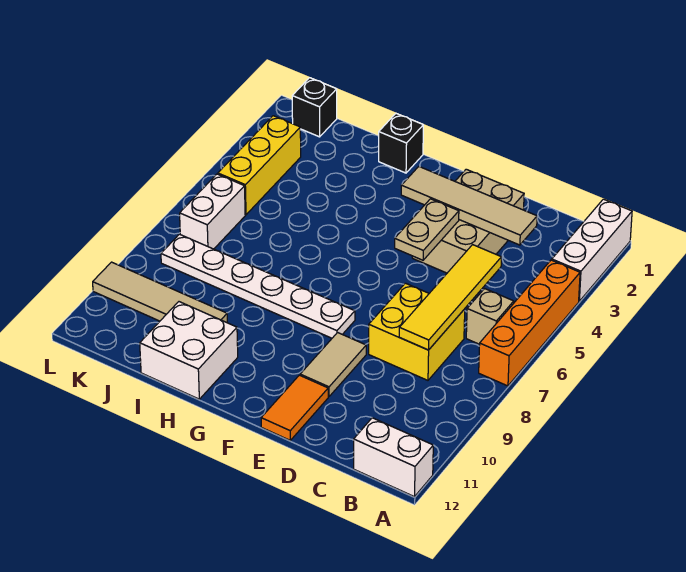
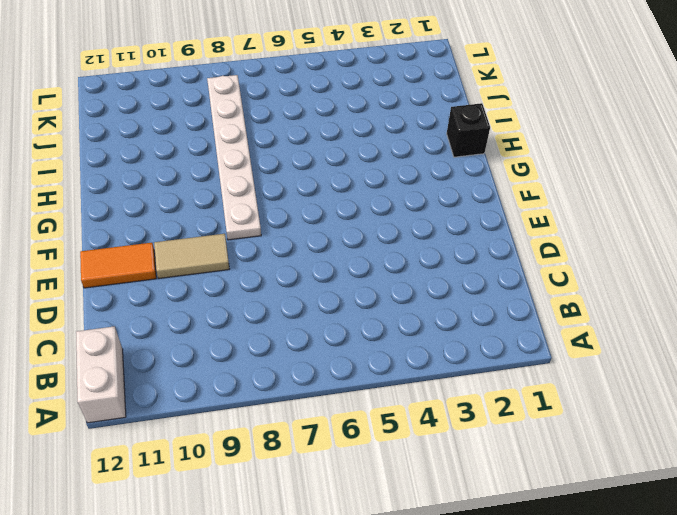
none -> white 1x3 brick [552,199,632,301]
none -> orange 1x4 brick [479,260,580,386]
none -> tan 1x1 brick [466,289,514,344]

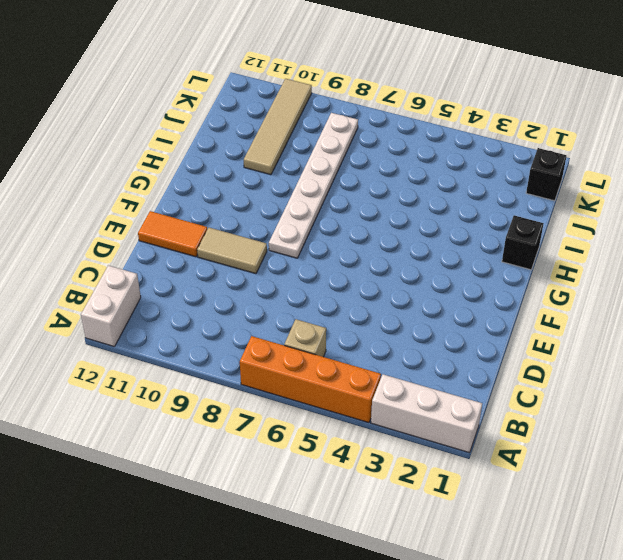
none -> yellow 2x2 brick [369,283,465,380]
none -> tan 2x3 brick [412,169,524,273]
none -> white 2x2 brick [140,302,238,399]

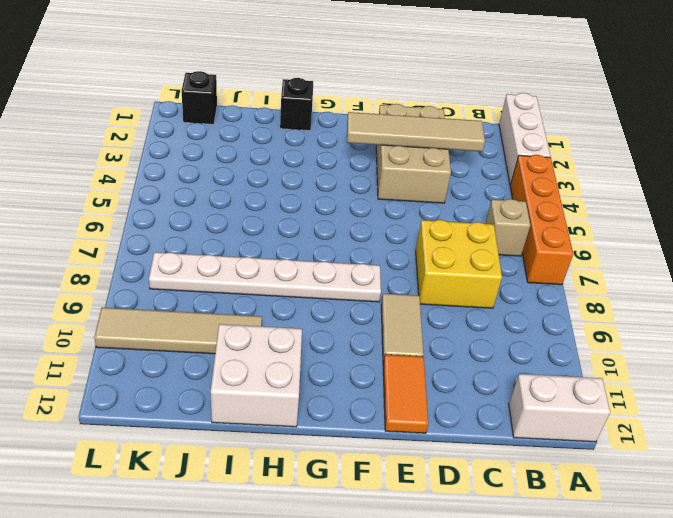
none -> yellow 1x3 brick [218,116,301,215]
none -> white 1x2 brick [180,174,245,249]
none -> yellow 1x4 tile [399,245,501,350]

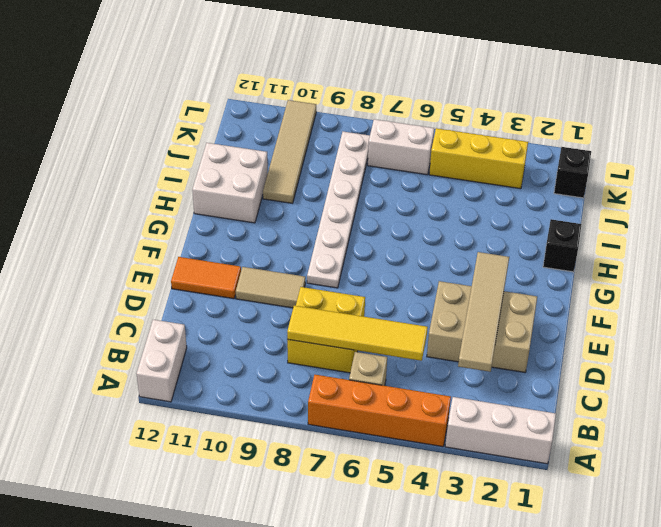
none -> tan 1x2 plate [395,199,459,260]

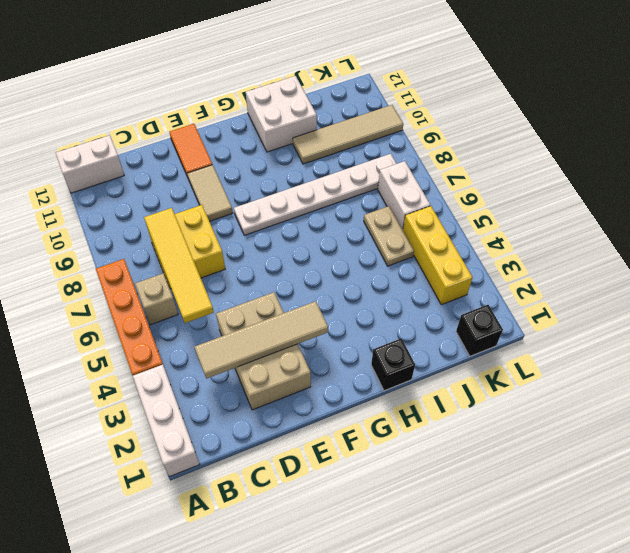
tan 1x2 plate [364,206,414,266] -> tan 1x2 plate moved to [395,199,459,260]

